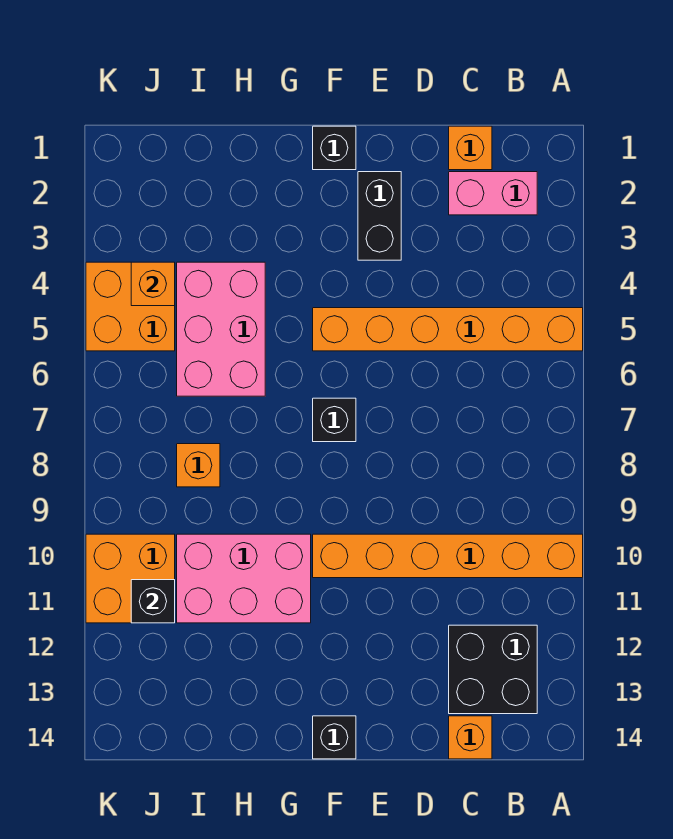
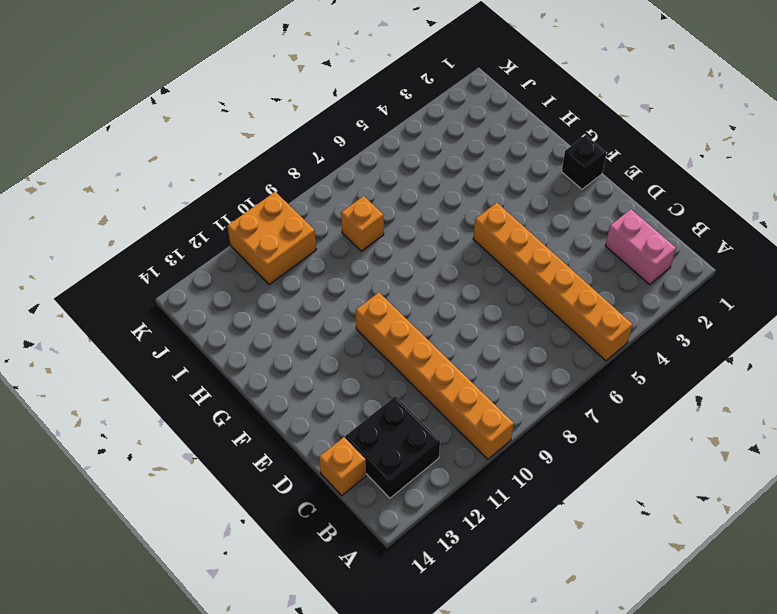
none -> orange 1x1 brick [449,126,492,170]
none -> black 1x2 brick [358,172,401,260]
none -> black 1x1 brick [313,398,356,442]

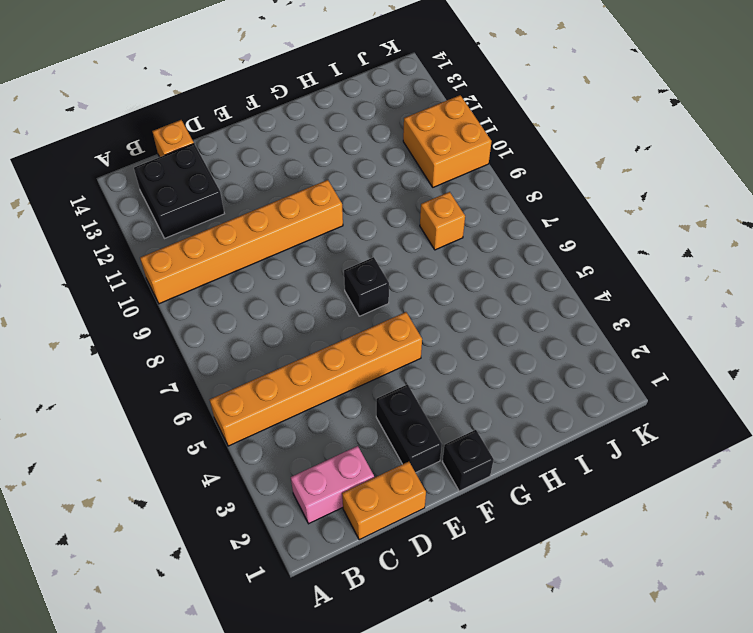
orange 1x2 brick [342,462,426,540] -> orange 1x1 brick [449,126,492,170]
none -> black 1x1 brick [313,716,356,759]
none -> pink 2x3 brick [177,534,311,623]
none -> pink 2x3 brick [177,262,265,396]

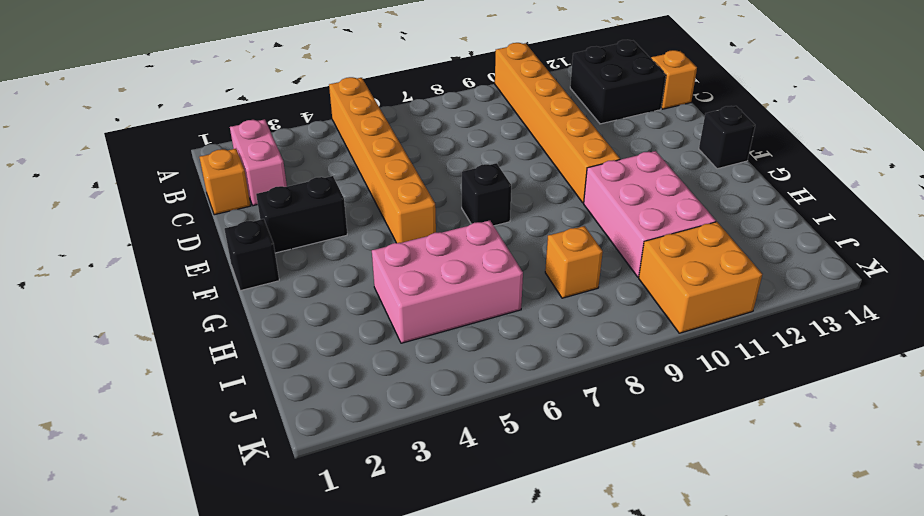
none -> orange 2x2 brick [86,262,175,351]
none -> orange 1x1 brick [131,262,175,306]
none -> black 1x1 brick [131,580,175,623]

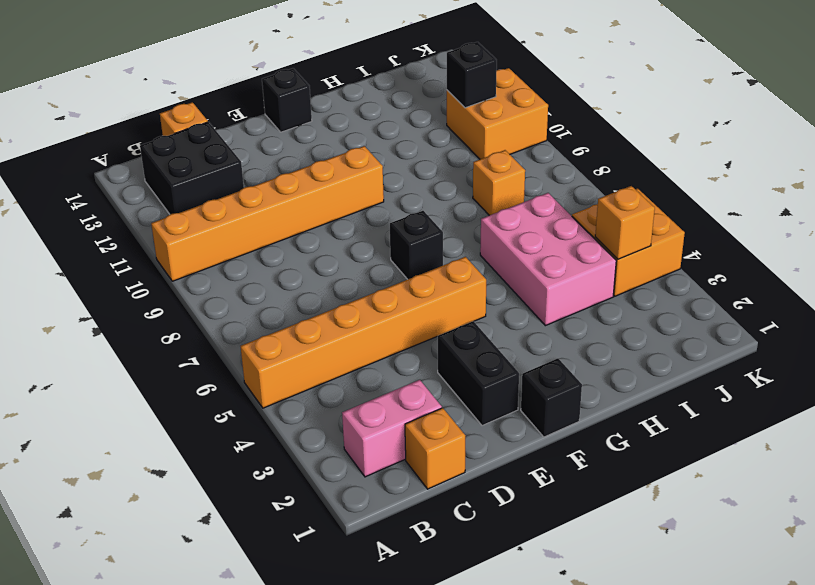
none -> pink 2x3 brick [177,534,311,623]

